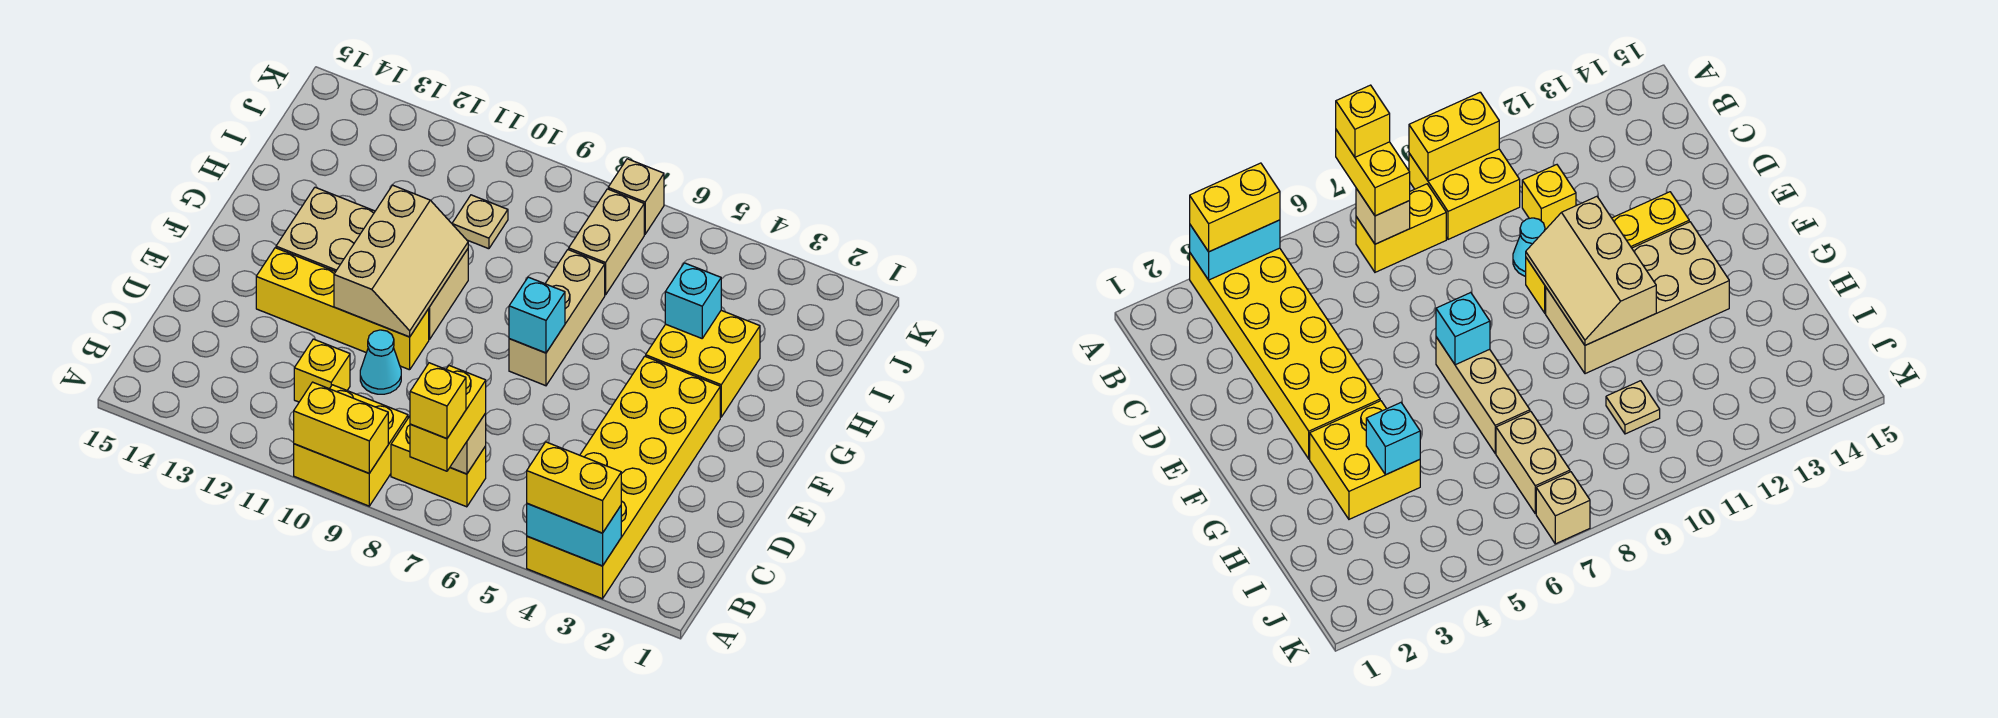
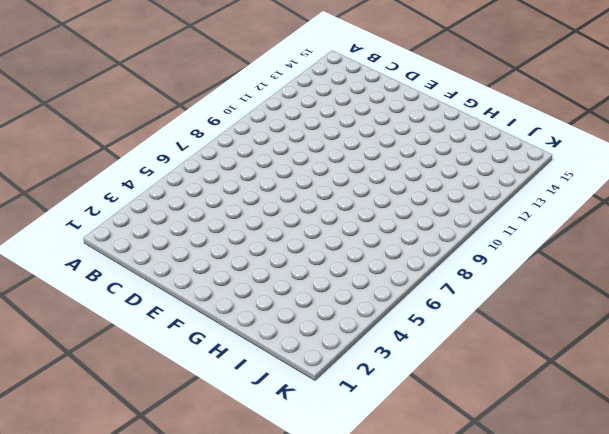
none -> yellow 2x6 brick [527,356,720,599]
none -> yellow 2x2 brick [294,385,408,506]
none -> yellow 1x2 brick [391,416,486,507]

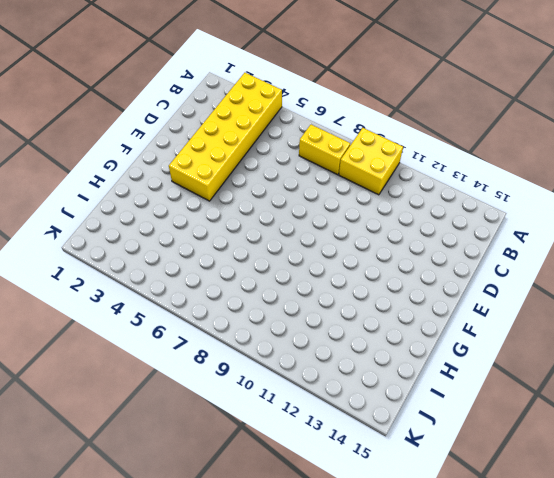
none -> yellow 1x1 brick [294,339,350,402]
none -> cyan 1x1 cone [360,330,401,394]
none -> yellow 1x4 brick [256,248,429,370]

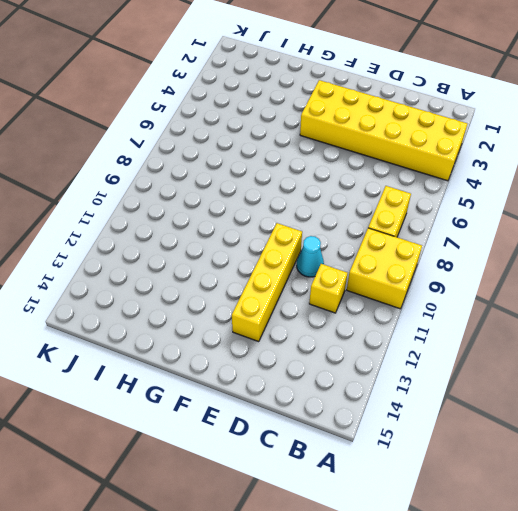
none -> tan 1x3 brick [509,250,605,386]
none -> tan 2x4 brick [276,187,468,339]
none -> yellow 2x2 brick [646,310,760,417]

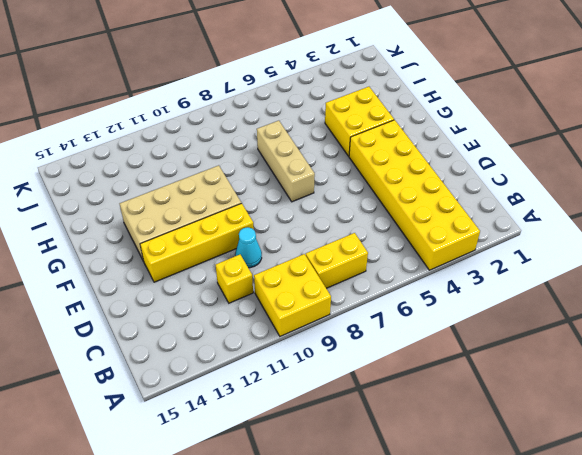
none -> tan 1x2 brick [569,189,644,295]
none -> tan 1x1 plate [452,195,508,249]
none -> tan 1x1 brick [608,159,664,234]

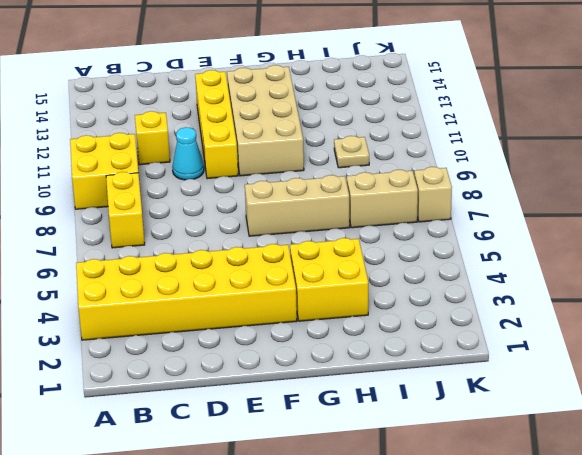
none -> cyan 1x2 brick [527,504,621,566]
none -> yellow 1x2 brick [294,382,388,473]
none -> tan 1x1 brick [450,413,486,474]

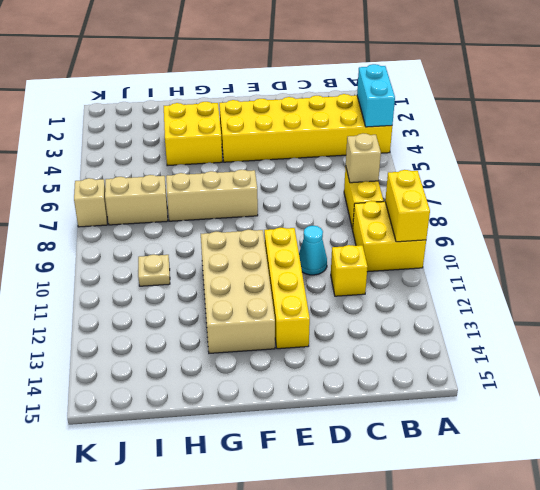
none -> tan 2x3 slope [334,185,468,337]
none -> cyan 1x1 brick [509,277,565,353]
none -> cyan 1x1 brick [665,263,721,338]

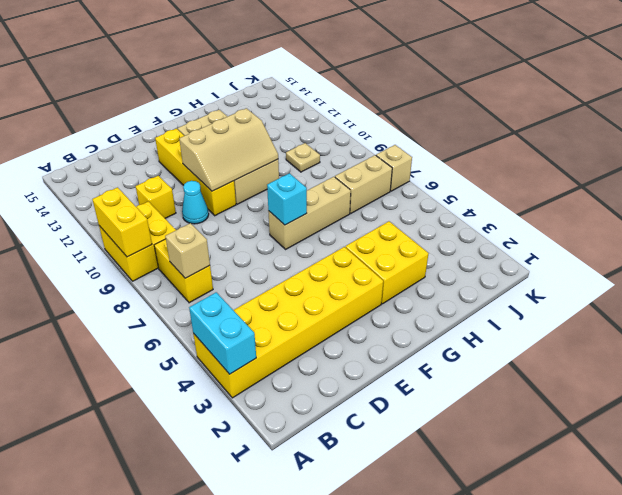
none -> cyan 1x1 brick [665,263,721,338]
none -> yellow 1x2 brick [527,442,621,533]
none -> yellow 1x2 brick [410,366,486,471]

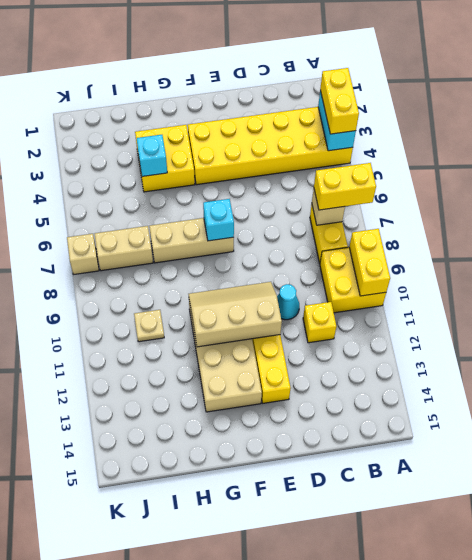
none -> yellow 1x1 brick [410,363,466,439]

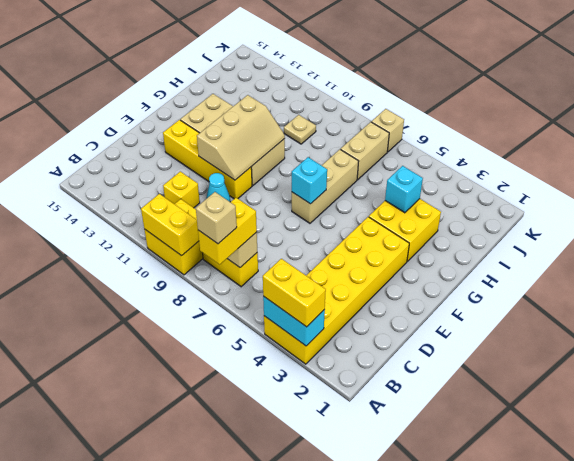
tan 1x1 brick [196,192,237,244] -> yellow 1x1 brick [410,363,466,439]

